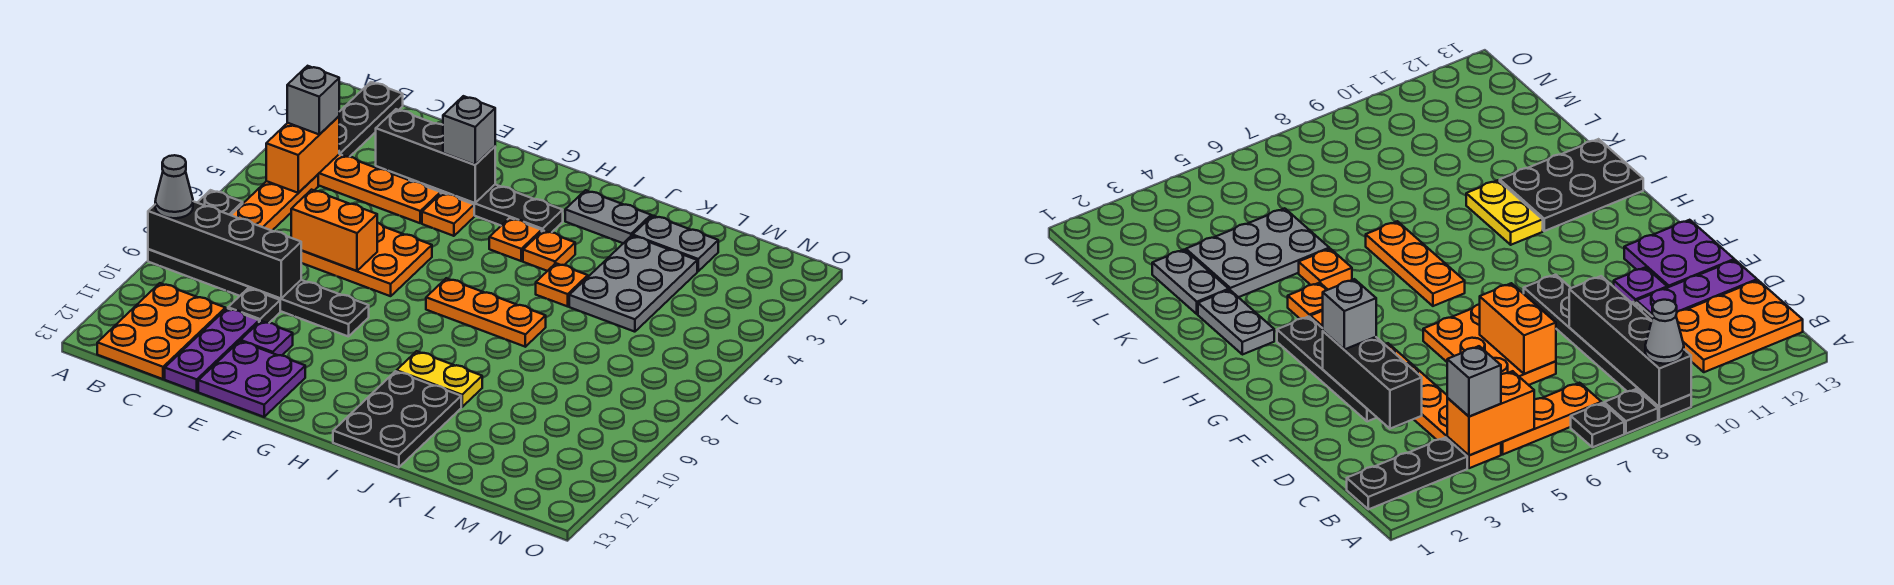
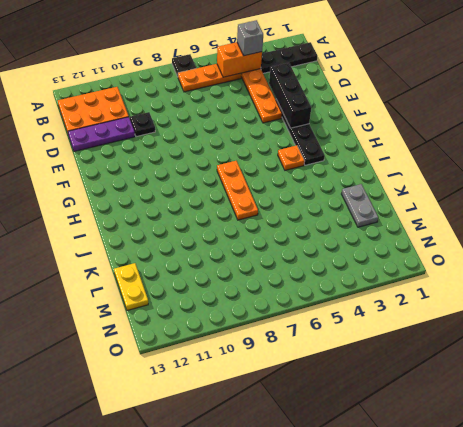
yellow 1x2 plate [114,263,148,310] -> yellow 1x2 plate moved to [396,351,482,407]
none -> black 1x1 plate [1604,389,1658,434]
none -> black 1x6 plate [148,249,369,337]
none -> orange 2x3 plate [301,223,432,296]
none -> purple 1x1 plate [241,321,293,356]

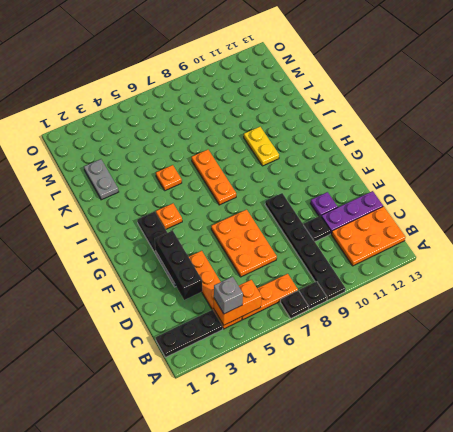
none -> purple 2x2 plate [198,341,305,417]
none -> orange 1x1 plate [422,193,474,236]
none -> grey 1x2 plate [565,190,651,243]
none -> orange 1x1 plate [523,231,575,271]

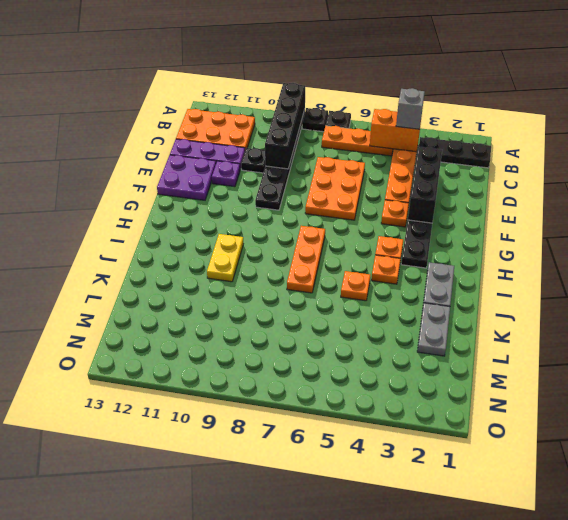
none -> black 2x3 plate [333,371,461,467]
none -> grey 2x3 plate [569,236,697,332]
none -> orange 1x2 brick [291,190,377,271]
none -> grey 1x1 cone [155,155,193,218]

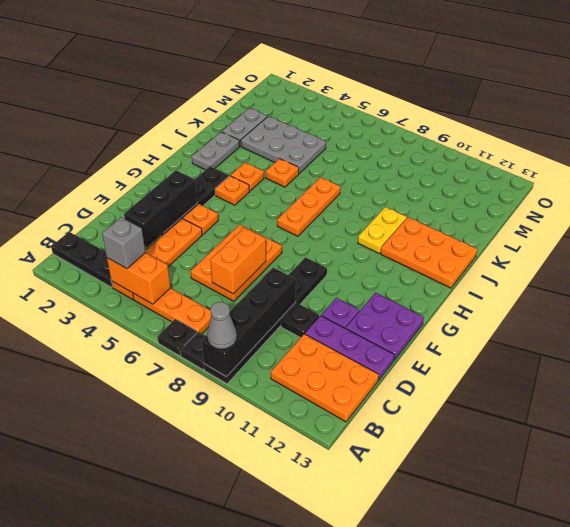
orange 2x3 plate [381,217,477,288] -> black 2x3 plate [333,371,461,467]
none -> grey 1x1 brick [443,96,495,165]

